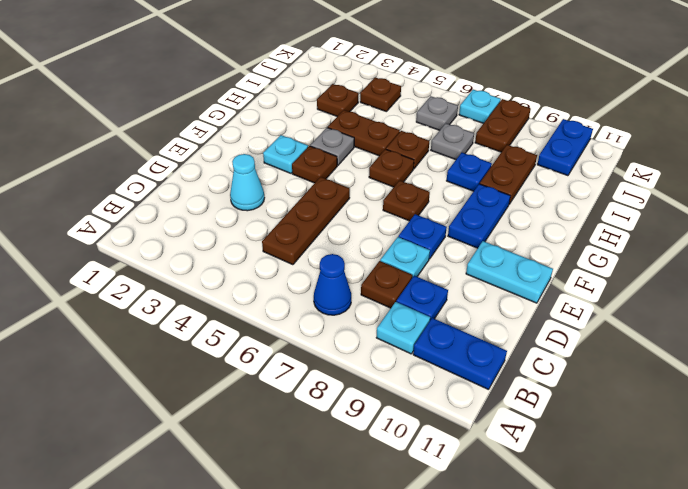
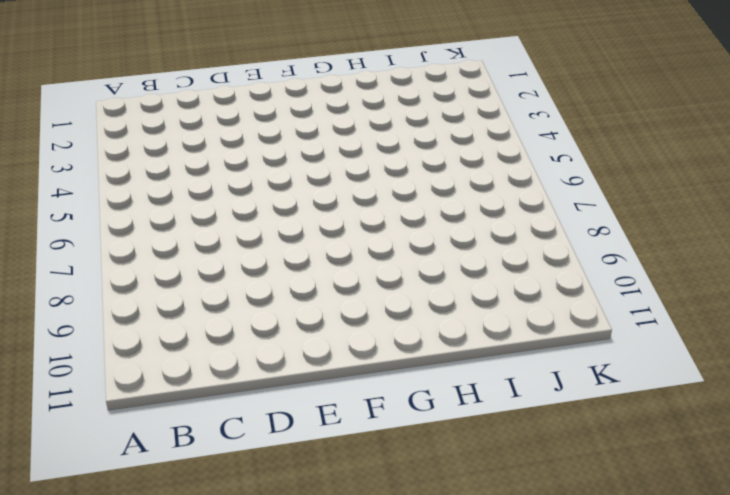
none -> blue 1x1 cone [314,254,351,315]
none -> cyan 1x1 plate [376,302,430,354]
none -> blue 1x2 plate [413,318,507,390]

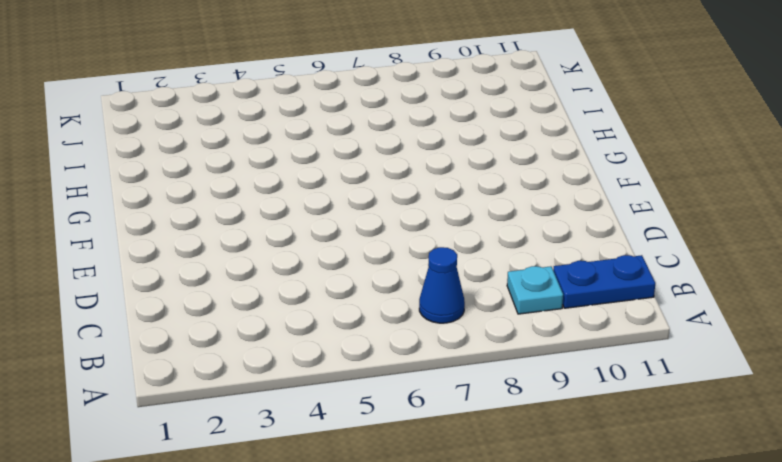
none -> brown 1x3 plate [262,177,350,265]
none -> brown 1x1 plate [361,261,412,308]
none -> blue 1x1 plate [396,276,448,320]

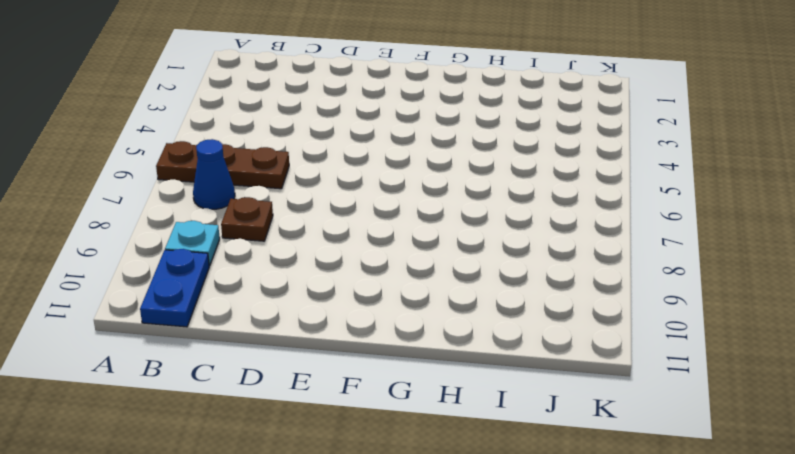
brown 1x3 plate [156,141,289,189] -> brown 1x3 plate moved to [262,177,350,265]
none -> blue 1x1 plate [396,276,448,320]
none -> cyan 1x1 cone [230,154,264,211]
none -> cyan 1x1 plate [380,237,430,278]

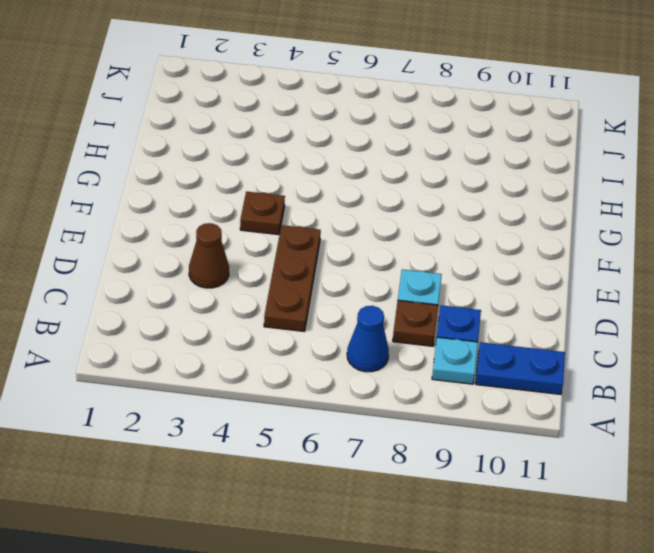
brown 1x1 cone [189,223,229,288] -> cyan 1x1 cone [230,154,264,211]
none -> blue 1x1 plate [398,214,447,259]
none -> cyan 1x2 plate [466,241,553,303]
none -> cyan 1x1 plate [263,135,308,173]

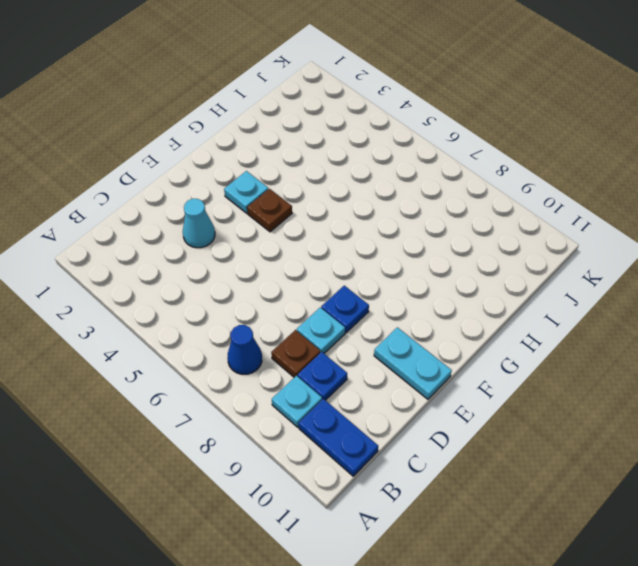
none -> brown 1x3 plate [262,177,350,265]
none -> brown 1x1 plate [383,180,430,221]
none -> blue 1x2 plate [448,184,510,248]

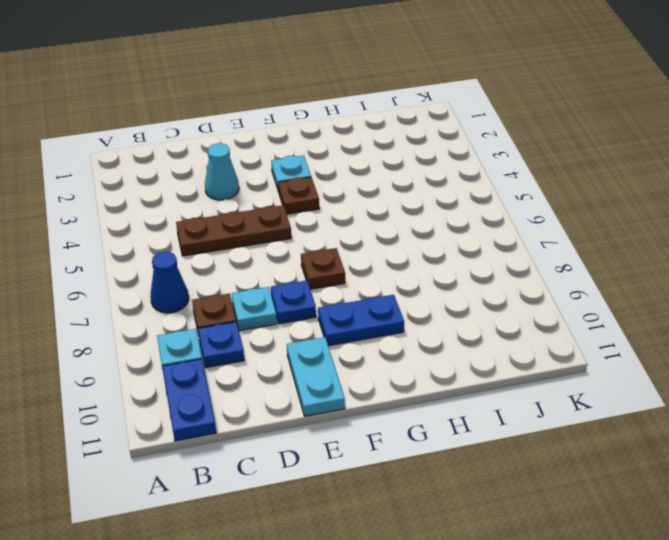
none -> grey 1x1 plate [310,128,354,165]
none -> brown 1x1 plate [369,149,414,187]
none -> brown 1x2 plate [327,110,400,156]

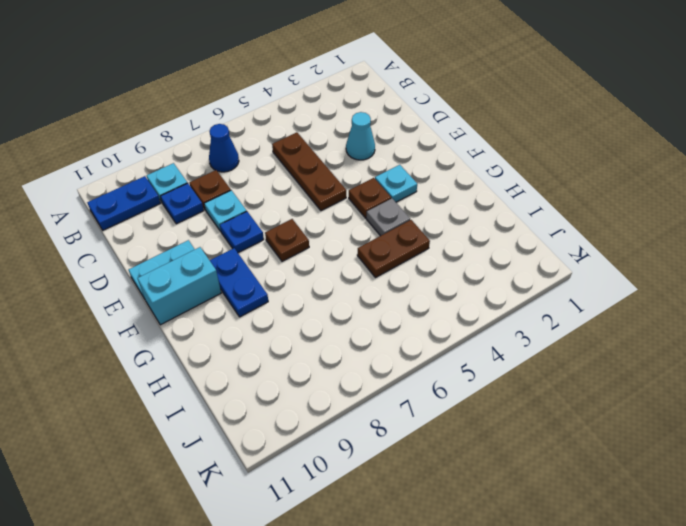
cyan 1x2 brick [137,247,221,325] -> none
none -> brown 1x1 plate [369,149,414,187]
none -> brown 1x1 plate [386,131,429,169]
none -> blue 1x1 plate [447,153,492,191]

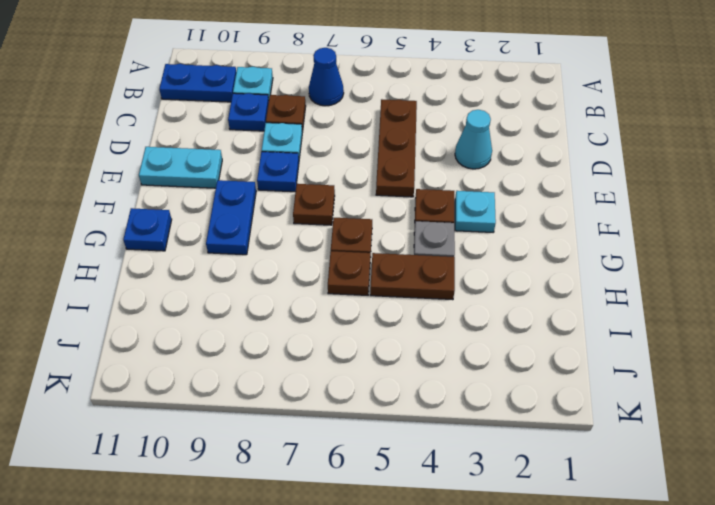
blue 1x1 plate [123,208,172,251] -> blue 1x1 plate moved to [447,153,492,191]
none -> brown 1x2 plate [480,145,537,204]
none -> brown 1x1 plate [317,84,358,116]
none -> grey 1x1 plate [431,123,474,160]

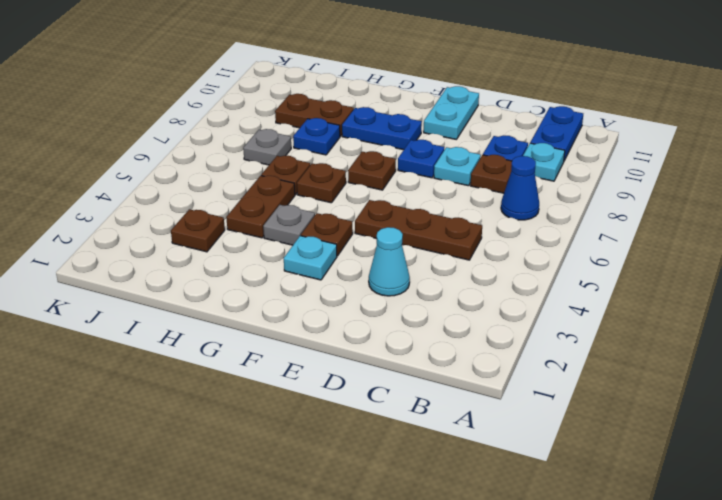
none -> brown 1x1 plate [360,77,401,112]
none -> grey 1x1 plate [416,96,458,130]
none -> brown 1x2 plate [475,99,531,152]

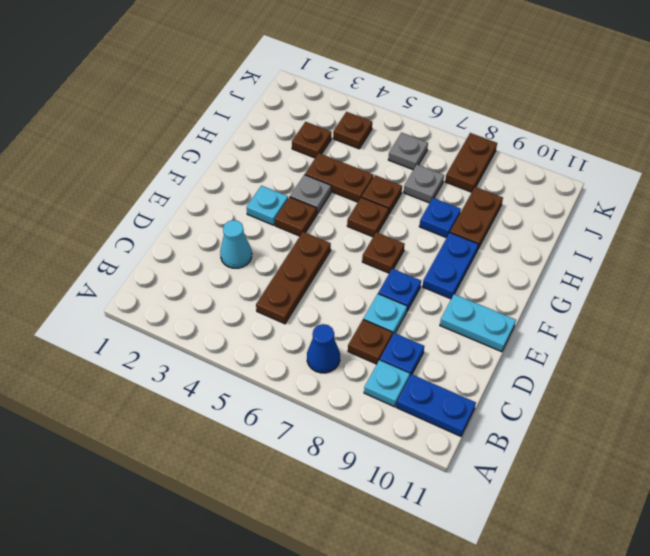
none -> blue 1x2 plate [537,119,593,176]
none -> cyan 1x1 plate [459,90,501,123]

